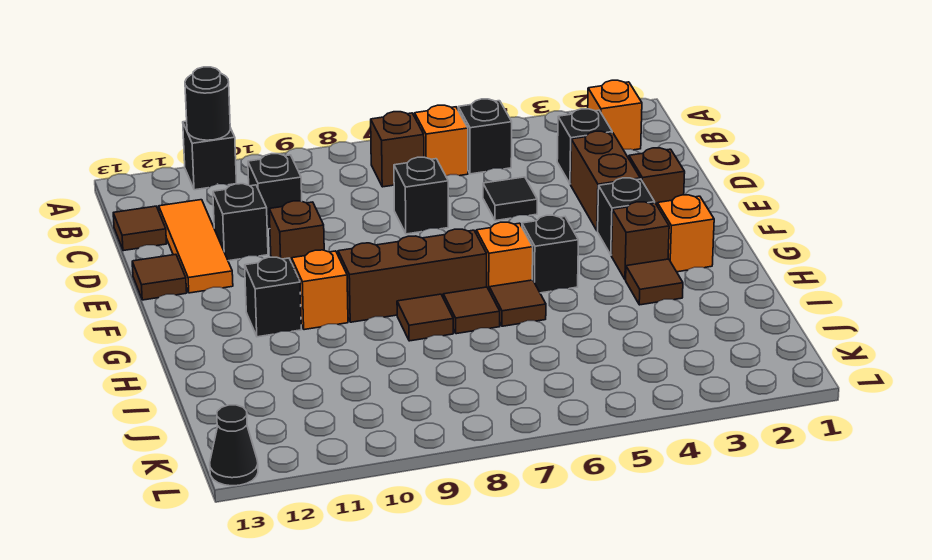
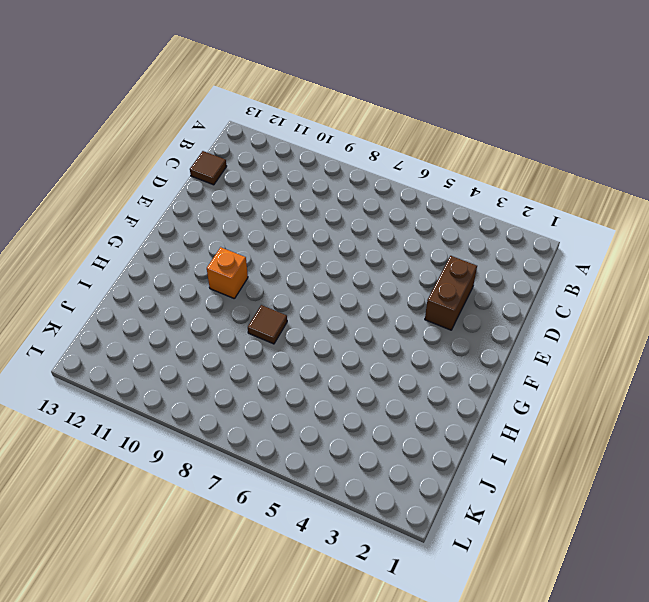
none -> black 1x1 brick [183,121,236,190]
none -> orange 1x1 brick [588,80,642,150]
none -> black 1x1 brick [458,99,512,174]
none -> orange 1x1 brick [415,105,468,176]

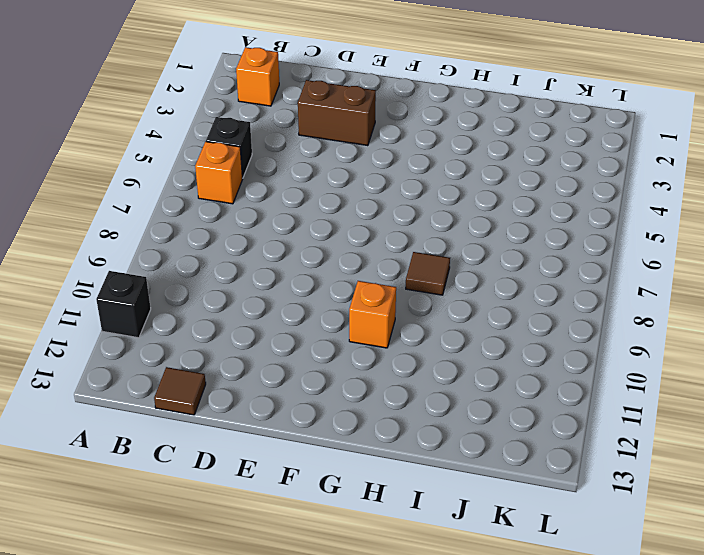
none -> brown 1x1 brick [371,112,424,187]
none -> black 1x1 brick [557,109,612,184]
none -> black 1x1 brick [248,154,302,229]
none -> orange 1x3 tile [159,200,233,293]

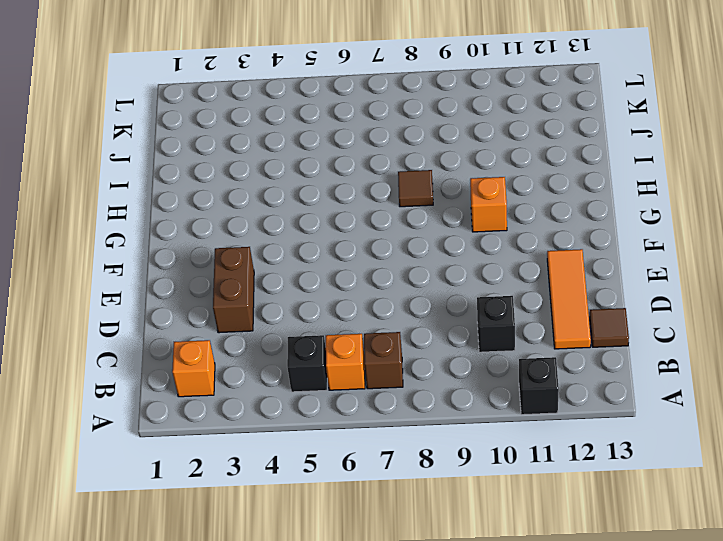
none -> black 1x1 brick [557,109,612,184]
none -> black 1x1 tile [483,177,537,221]
none -> black 1x1 brick [394,157,448,234]
none -> black 1x1 brick [213,184,268,261]

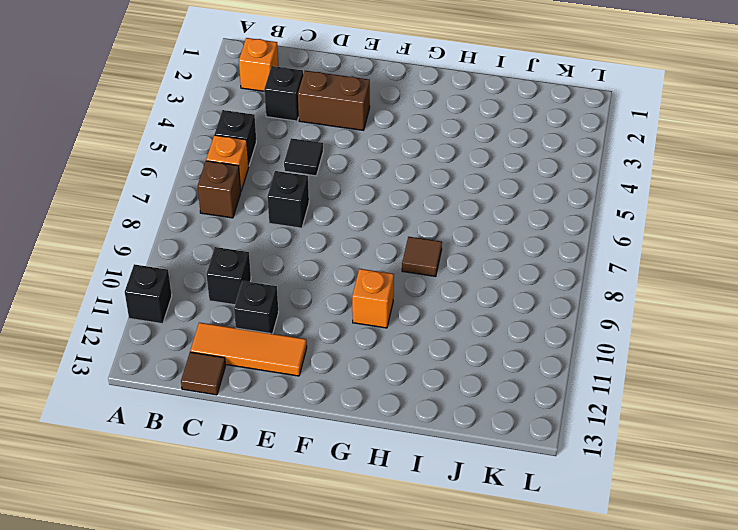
none -> brown 1x1 brick [629,148,685,205]
none -> brown 1x1 brick [269,201,324,263]
none -> brown 1x1 tile [132,254,187,300]
none -> black 1x1 brick [598,178,655,255]

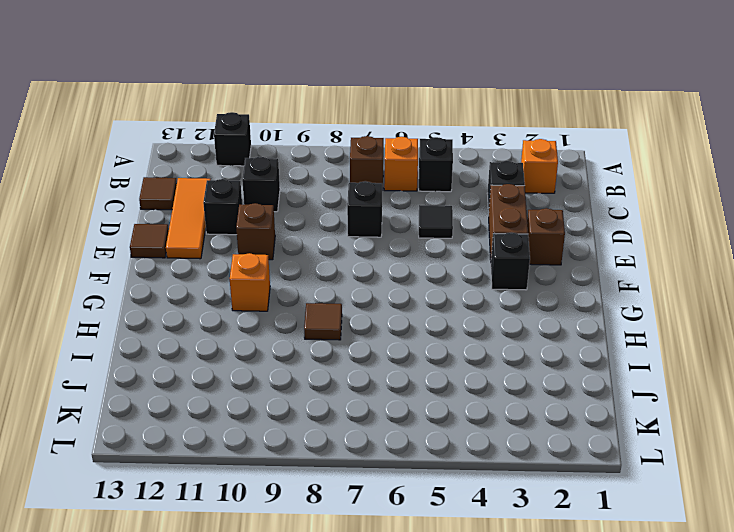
none -> orange 1x1 brick [657,195,714,272]
none -> brown 1x1 brick [612,202,669,280]
none -> black 1x1 brick [522,215,578,293]
none -> orange 1x1 brick [476,222,533,289]

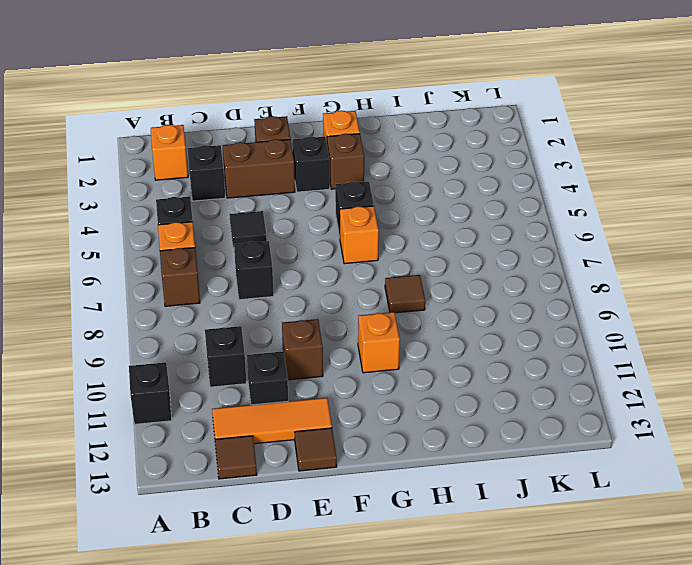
none -> brown 1x3 brick [338,229,487,322]
none -> black 1x1 brick [245,257,301,337]
none -> brown 1x1 tile [626,259,683,305]
none -> brown 1x1 tile [489,280,546,326]

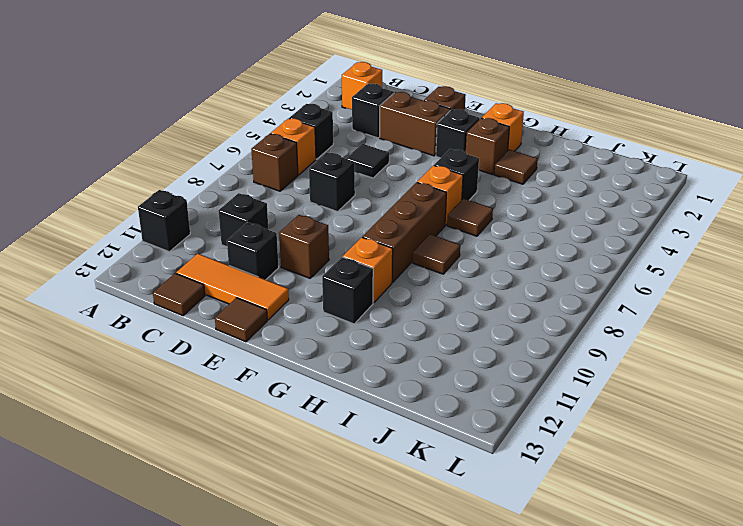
none -> brown 1x1 tile [443,287,500,334]
none -> black 1x1 cone [210,405,258,486]
none -> black 1x1 round brick [185,67,230,140]

